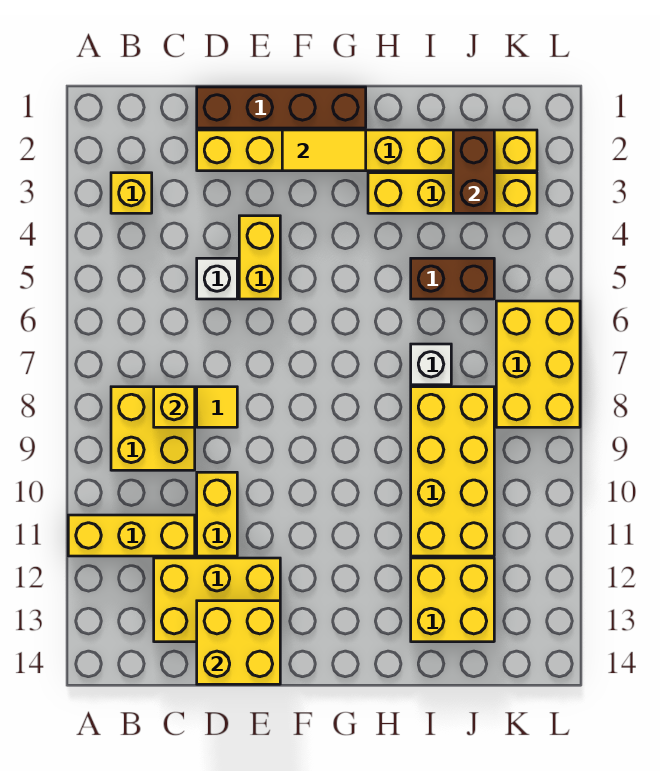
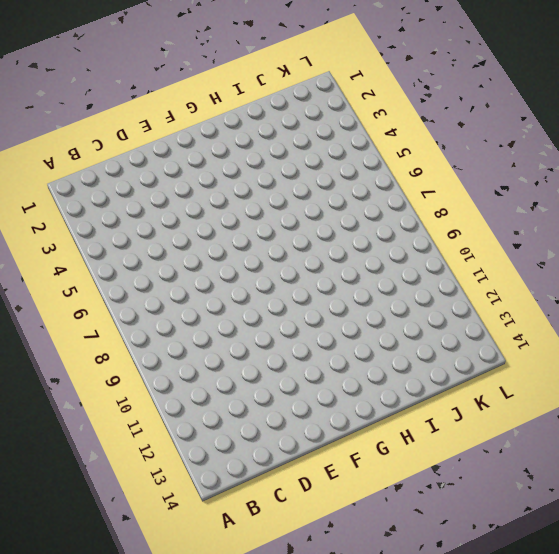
none -> yellow 1x3 brick [68,515,195,556]
none -> yellow 1x1 brick [111,173,152,213]
none -> yellow 2x2 brick [111,387,195,470]

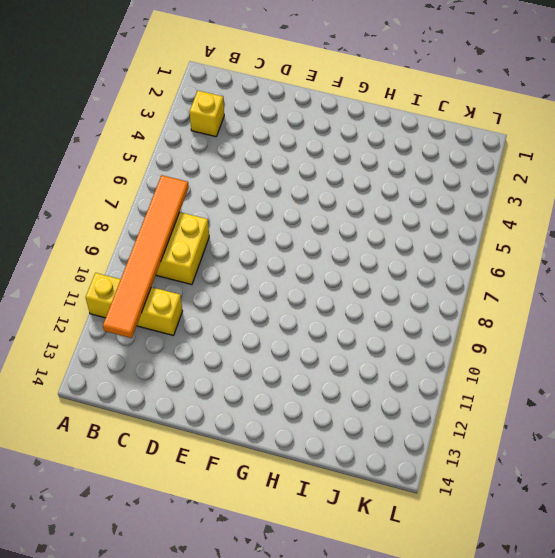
orange 1x6 tile [103,175,189,338] -> none
none -> yellow 2x3 brick [154,558,280,642]
none -> brown 1x4 brick [197,87,366,128]
none -> yellow 1x8 brick [197,130,537,171]

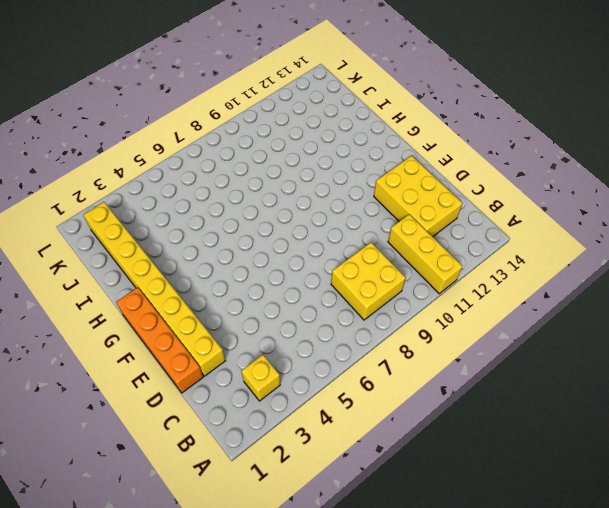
orange 1x4 brick [116,287,203,393] -> brown 1x4 brick [197,87,366,128]
none -> white 1x1 brick [197,258,237,299]
none -> yellow 1x1 tile [197,387,237,427]
none -> yellow 1x2 brick [197,472,237,556]

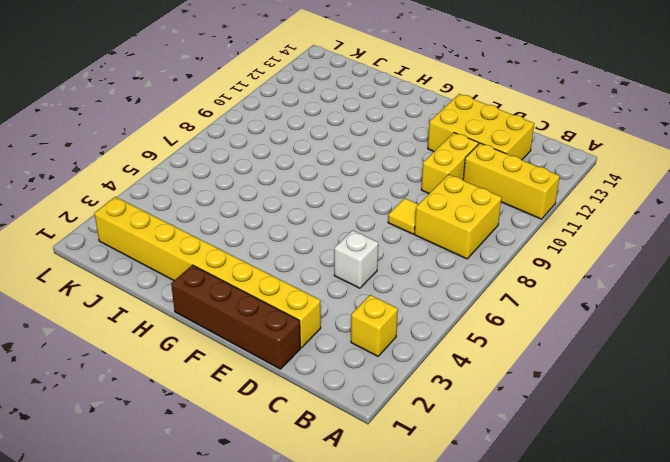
none -> yellow 1x2 brick [239,216,280,299]
none -> yellow 1x4 brick [368,173,537,213]
none -> brown 1x2 brick [411,258,494,299]

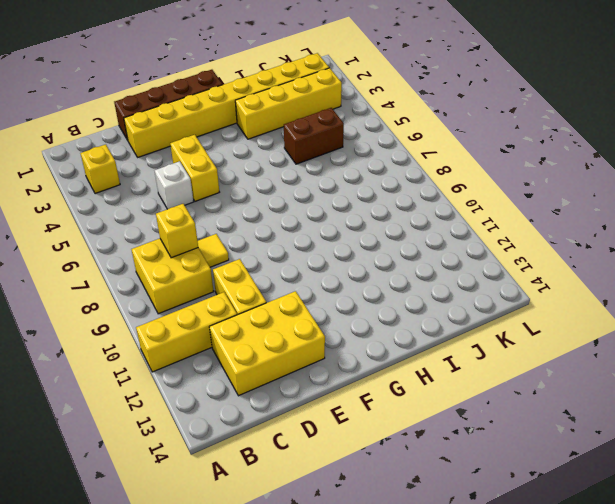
none -> white 1x1 brick [411,344,451,385]
none -> yellow 2x4 brick [411,387,494,556]
none -> yellow 2x2 brick [411,558,494,642]

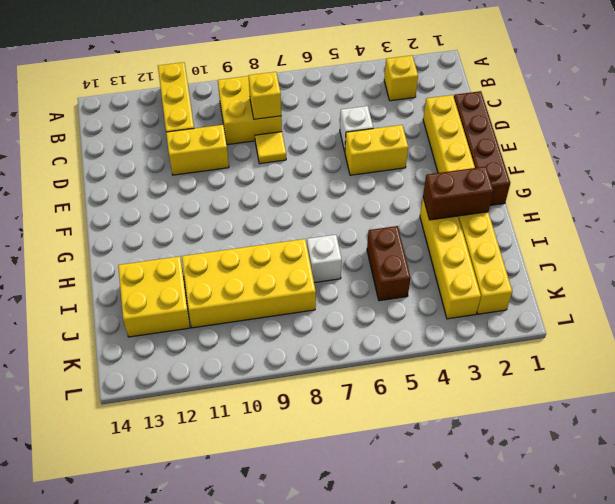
brown 1x2 brick [423,166,494,220] -> brown 1x2 brick moved to [453,130,494,213]
none -> yellow 2x3 brick [154,558,280,642]
none -> yellow 2x3 brick [496,301,580,427]
none -> yellow 2x2 brick [197,601,280,684]

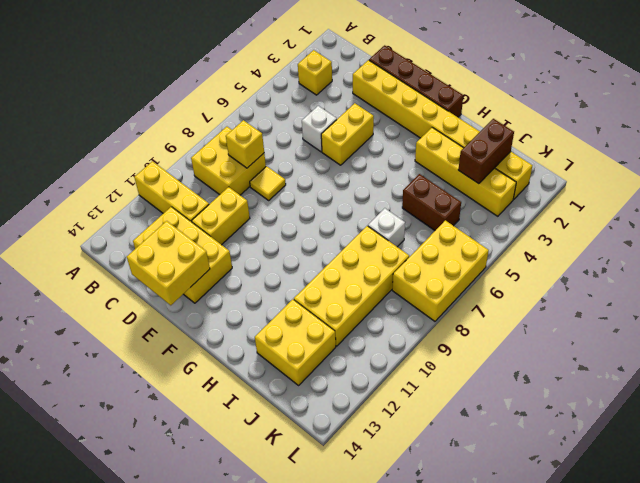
none -> yellow 1x2 tile [282,130,366,171]

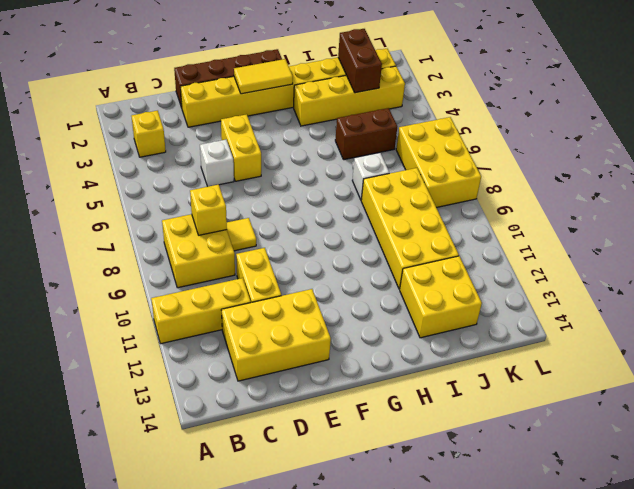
none -> yellow 2x2 brick [197,601,280,684]

